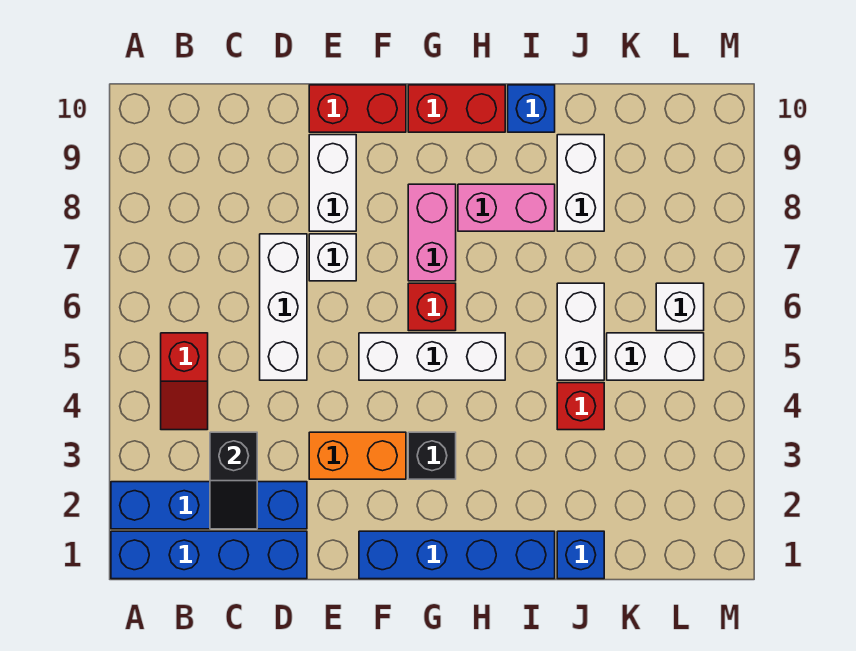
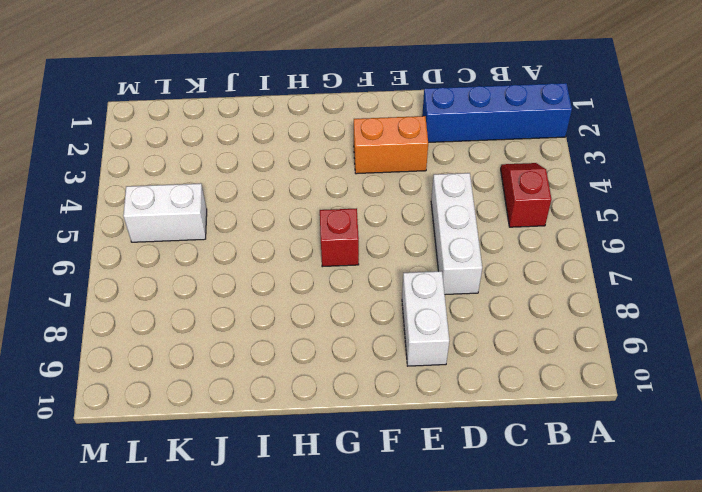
none -> blue 1x4 brick [111,531,307,579]
none -> white 1x1 brick [309,234,356,281]
none -> red 1x2 brick [309,85,406,132]

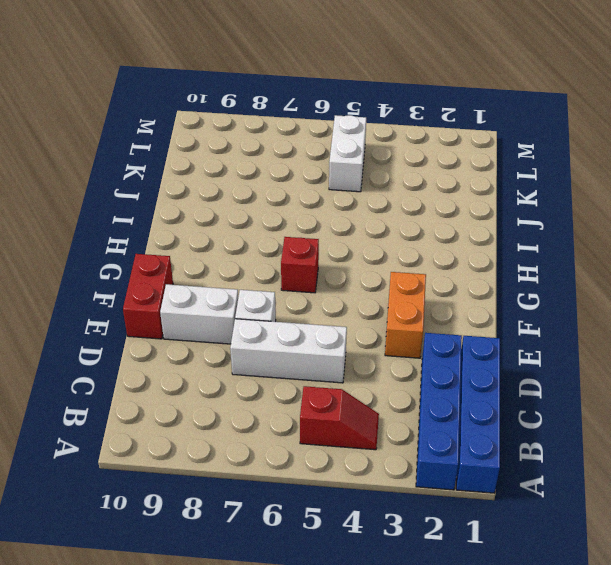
none -> blue 1x4 brick [359,531,555,579]
none -> white 1x3 brick [359,333,505,380]
none -> black 1x1 brick [408,432,456,479]

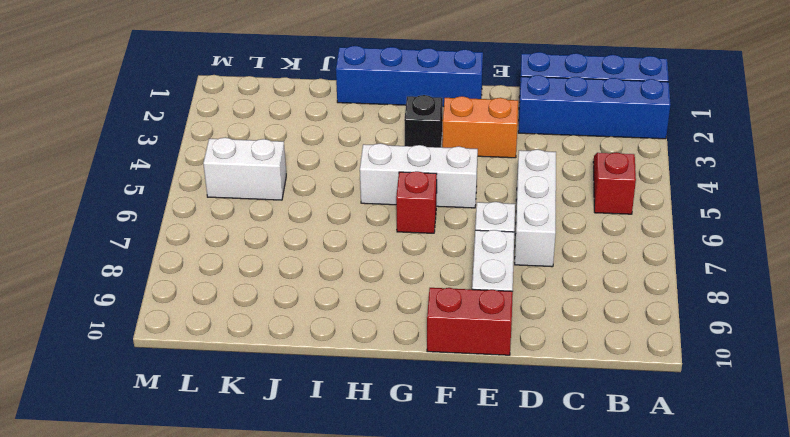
none -> pink 1x2 brick [408,184,456,281]
none -> red 1x2 brick [408,85,505,132]
none -> pink 1x2 brick [458,184,555,231]

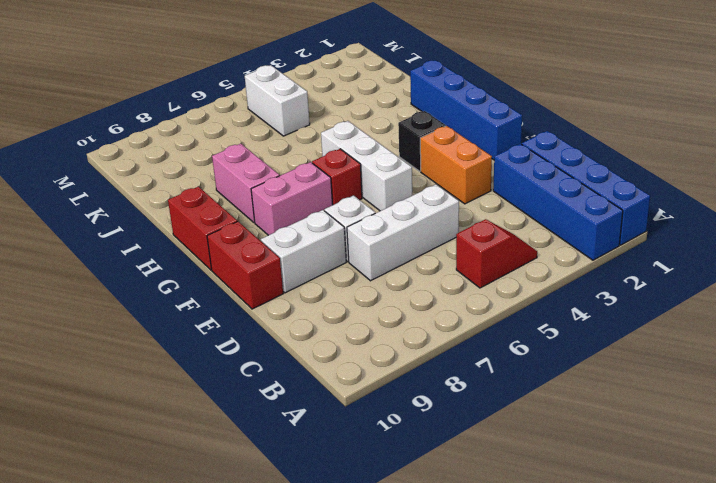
none -> blue 1x1 brick [508,85,555,132]
none -> blue 1x1 brick [557,531,604,579]
none -> red 1x1 brick [557,383,604,430]

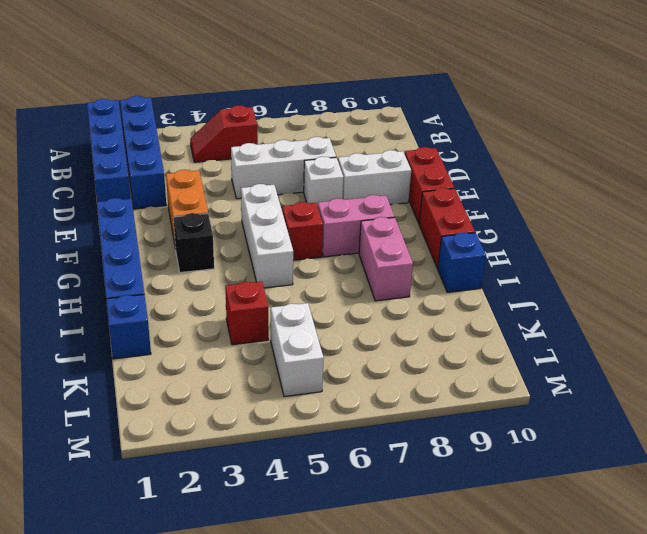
none -> white 1x2 brick [557,283,604,380]
none -> white 1x2 brick [557,135,604,231]
none -> white 1x1 brick [656,283,704,331]

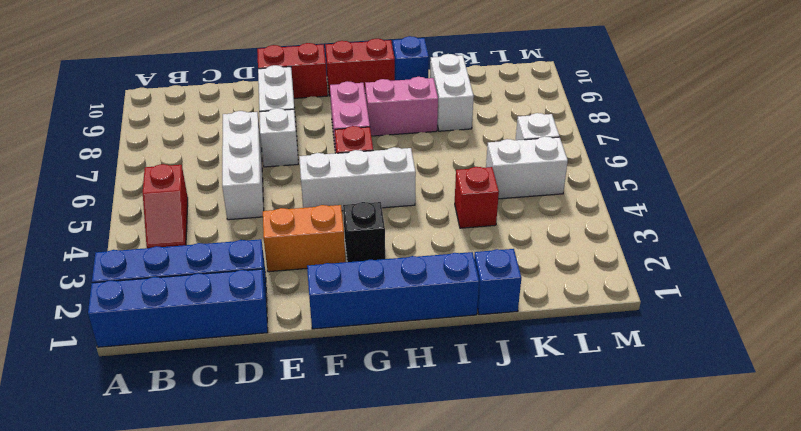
none -> white 1x2 brick [557,283,604,380]
none -> black 1x2 slope [210,432,257,529]

